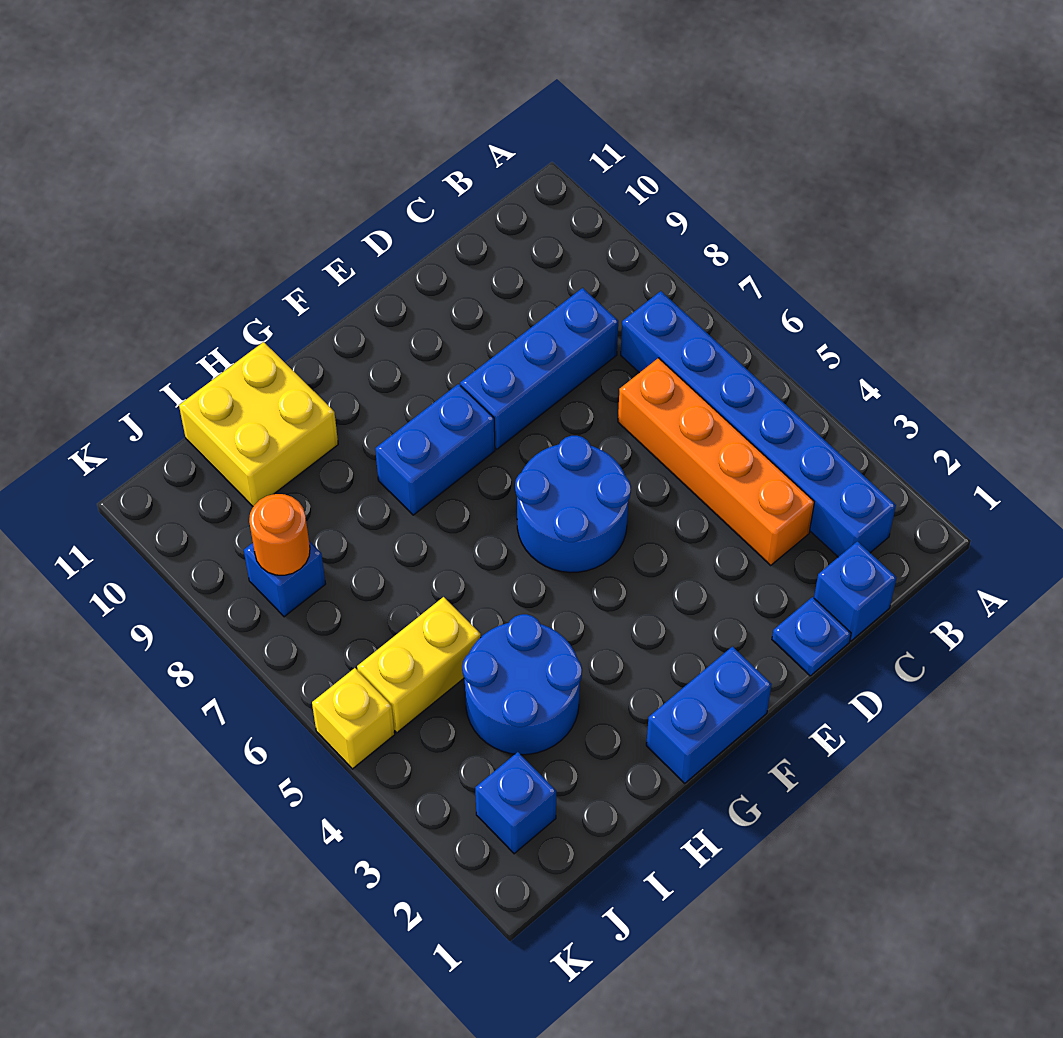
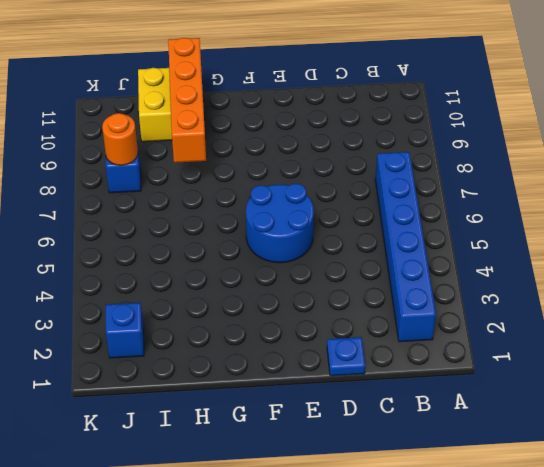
orange 1x4 brick [168,38,206,163] -> orange 1x4 brick moved to [618,358,814,566]
none -> blue 1x1 brick [814,541,897,641]
none -> blue 1x3 brick [460,288,618,449]
none -> blue 1x2 brick [646,646,772,783]

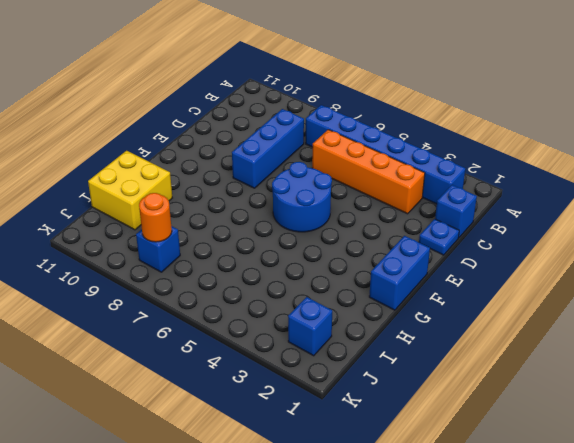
none -> blue 1x2 brick [375,384,495,515]
none -> blue 2x2 round brick [462,614,582,755]
none -> yellow 1x2 brick [357,597,481,733]

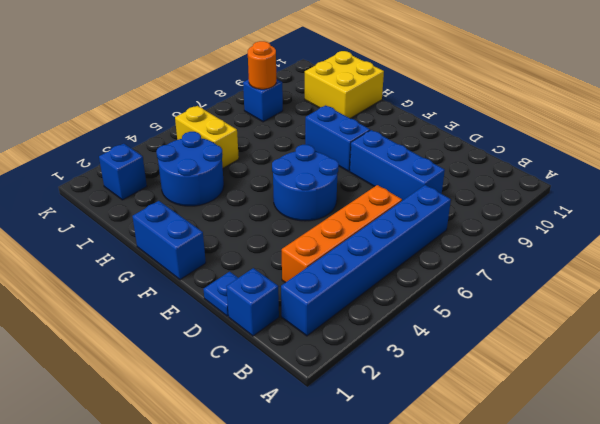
none -> yellow 1x1 brick [312,668,395,769]

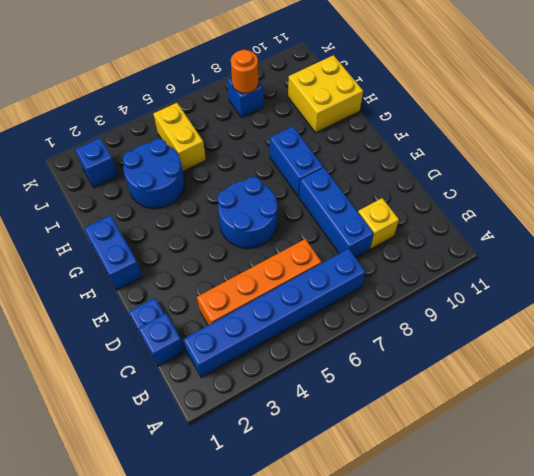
yellow 1x1 brick [358,198,399,249] -> yellow 1x1 brick moved to [312,668,395,769]

